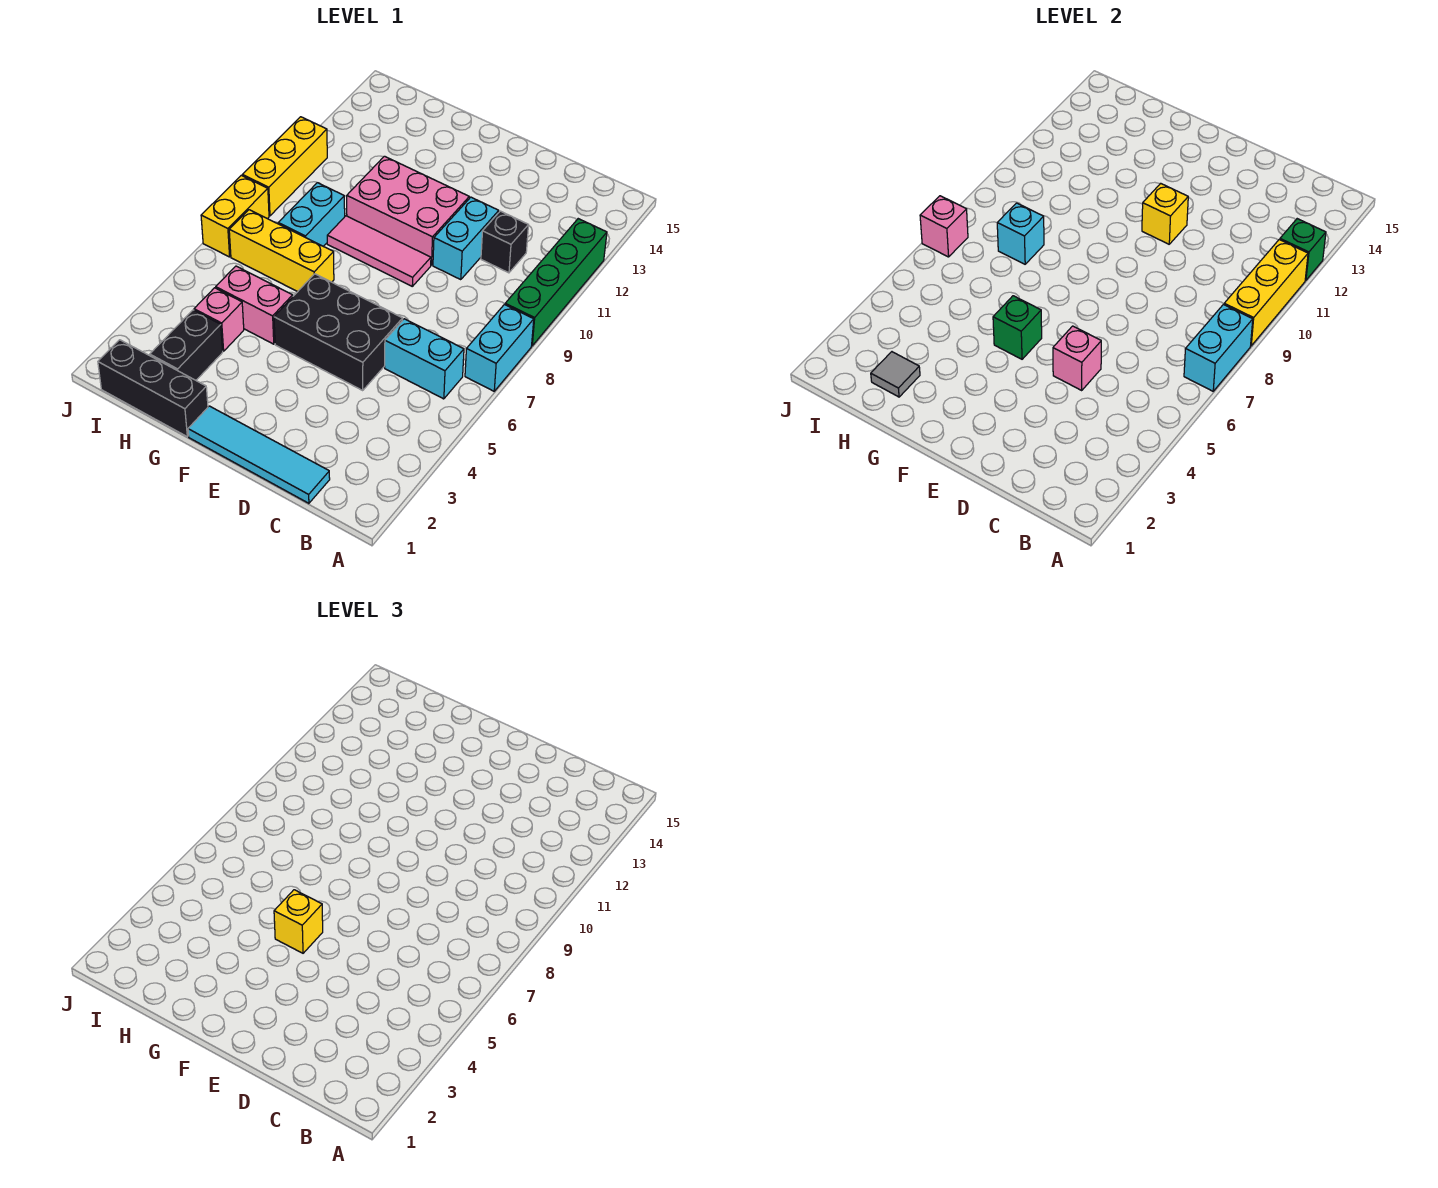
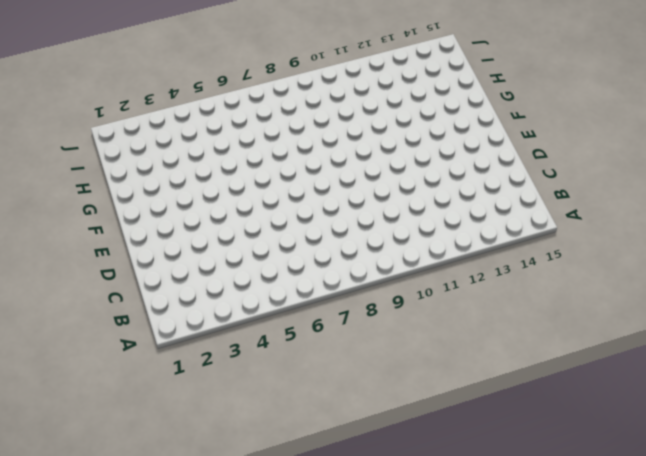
none -> cyan 1x2 brick [465,304,534,391]
none -> green 1x4 brick [505,219,607,346]
none -> cyan 1x2 brick [385,319,464,399]

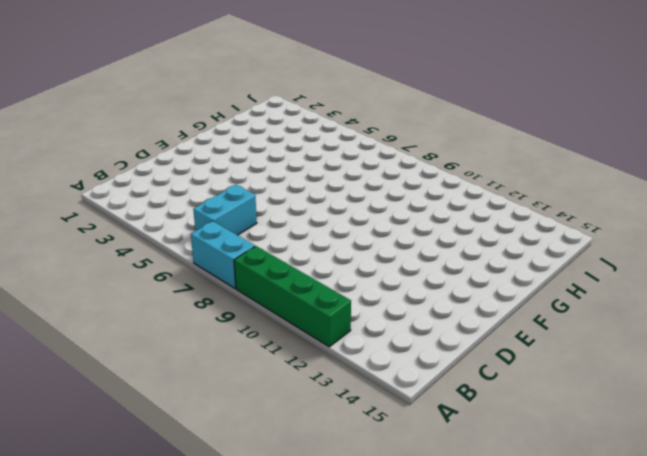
none -> cyan 1x4 tile [188,406,330,503]
none -> black 1x1 brick [481,211,529,273]
none -> black 2x3 brick [274,274,403,390]

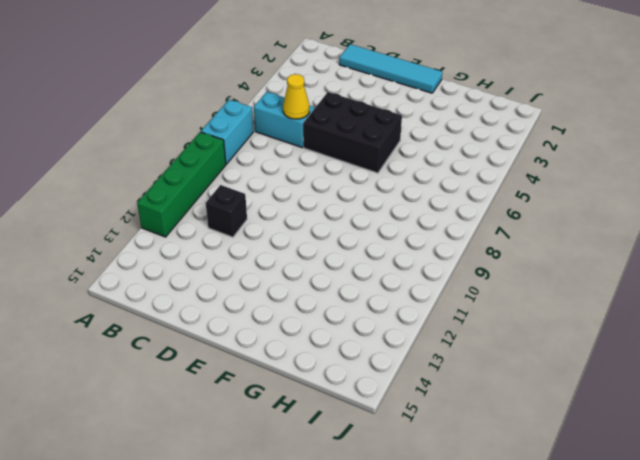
yellow 1x1 cone [283,74,309,119] -> none
none -> cyan 1x2 brick [433,197,499,280]
none -> pink 1x3 tile [327,216,431,286]
none -> pink 2x3 brick [347,156,469,265]

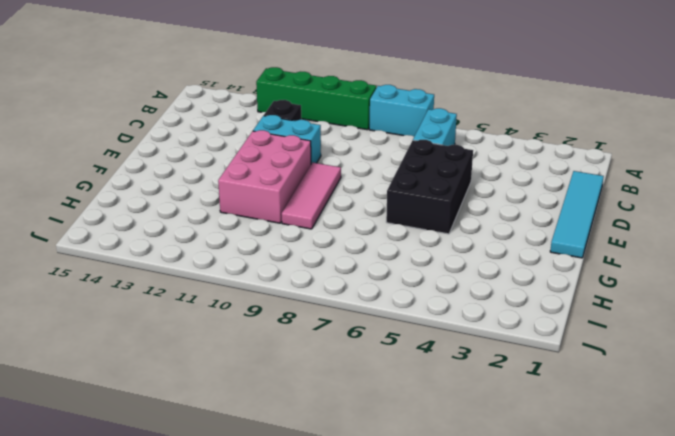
none -> black 1x3 brick [98,340,208,436]
none -> pink 1x2 brick [216,266,293,344]
none -> yellow 1x3 brick [229,210,334,292]

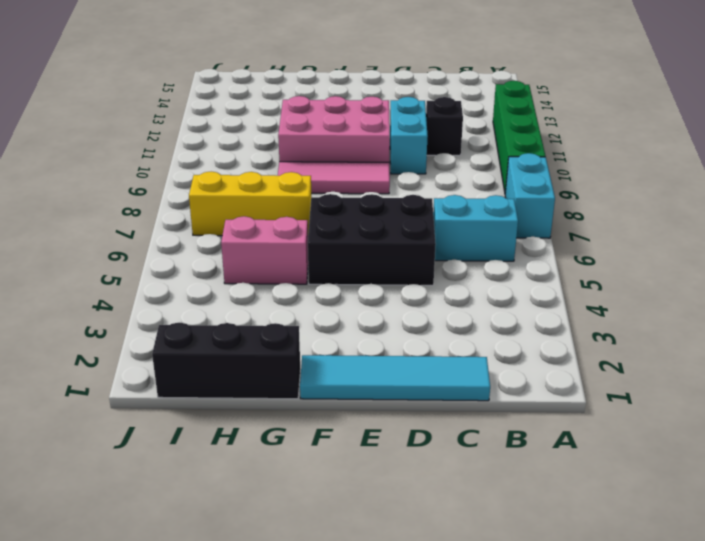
none -> black 1x2 brick [150,310,223,380]
none -> pink 1x1 brick [194,288,244,351]
none -> cyan 1x2 brick [278,183,345,246]

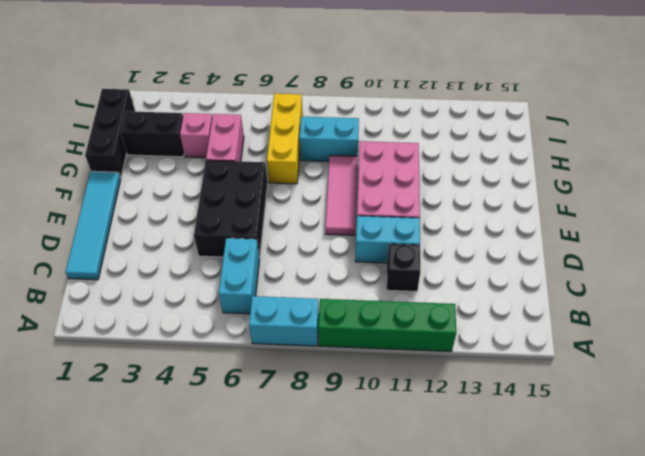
none -> yellow 1x2 brick [201,175,269,257]
none -> yellow 1x3 brick [242,117,327,216]
none -> cyan 1x2 brick [1184,304,1253,391]

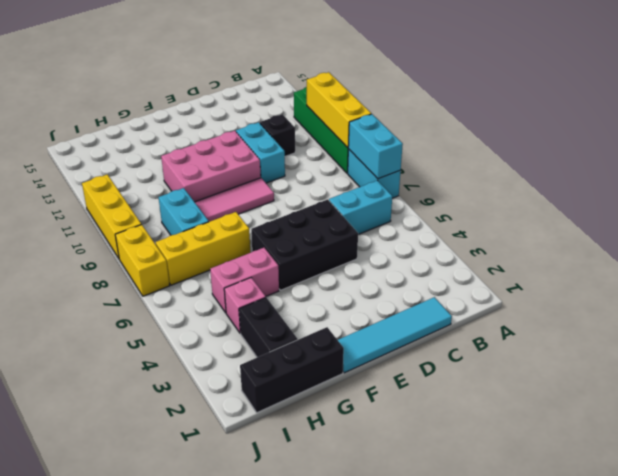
none -> green 1x1 brick [1280,219,1326,280]
none -> pink 1x1 brick [1053,326,1101,390]
none -> yellow 1x1 brick [1142,183,1188,244]

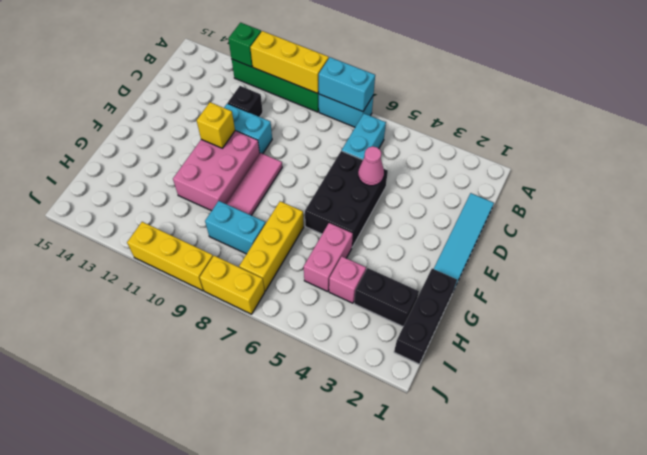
pink 1x1 cone [358,146,384,186] -> pink 1x1 brick [1053,326,1101,390]
none -> green 1x1 brick [993,296,1042,359]
none -> grey 1x1 tile [871,352,920,397]
none -> cyan 1x1 brick [997,203,1044,264]

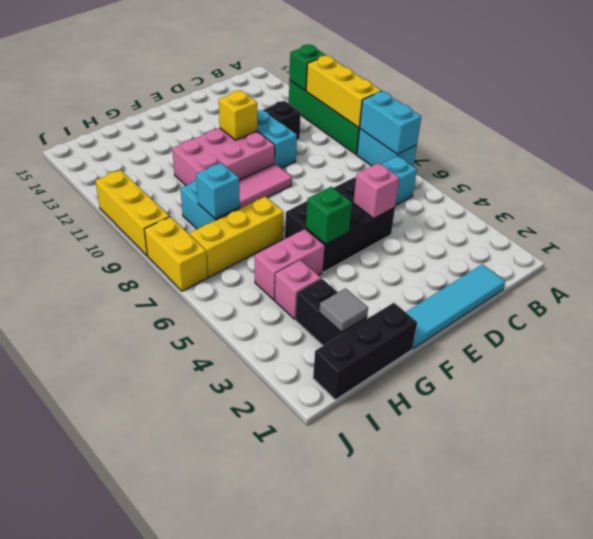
none -> pink 1x1 brick [920,196,968,257]
none -> yellow 1x1 brick [274,890,323,953]

